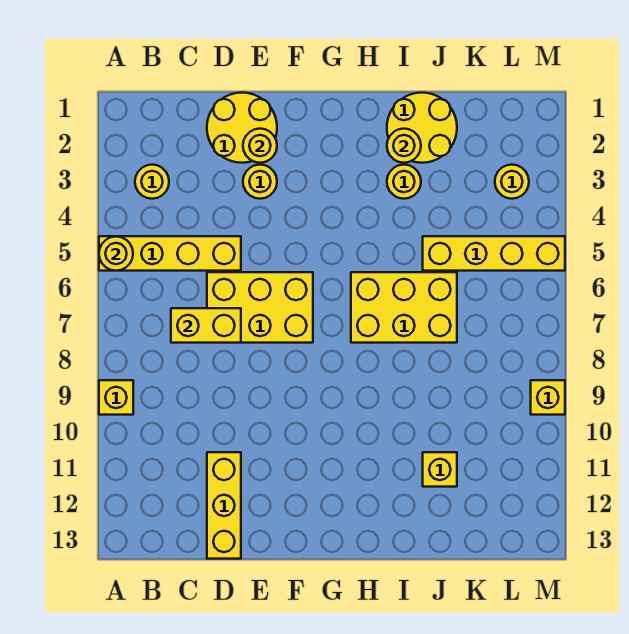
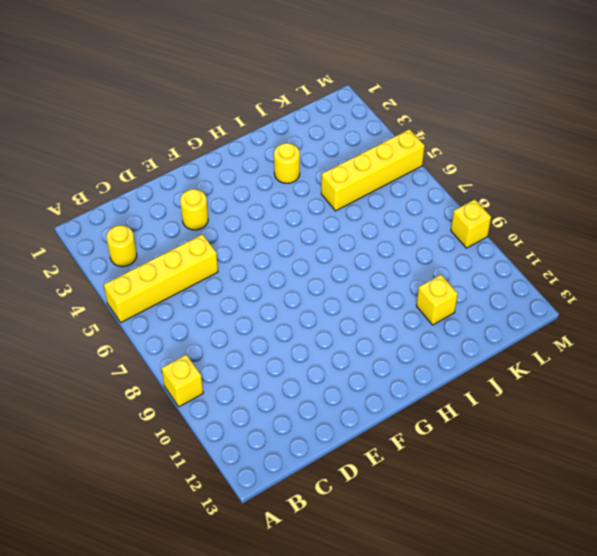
none -> yellow 2x2 round brick [207,93,277,163]
none -> yellow 2x3 brick [207,272,313,343]
none -> yellow 1x3 brick [207,452,241,559]

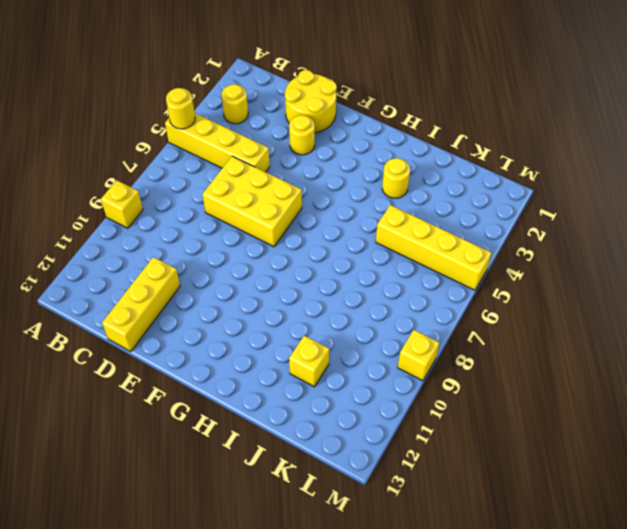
none -> yellow 2x3 brick [351,272,457,343]
none -> yellow 2x2 round brick [387,93,457,163]
none -> yellow 1x1 round brick [495,165,529,199]

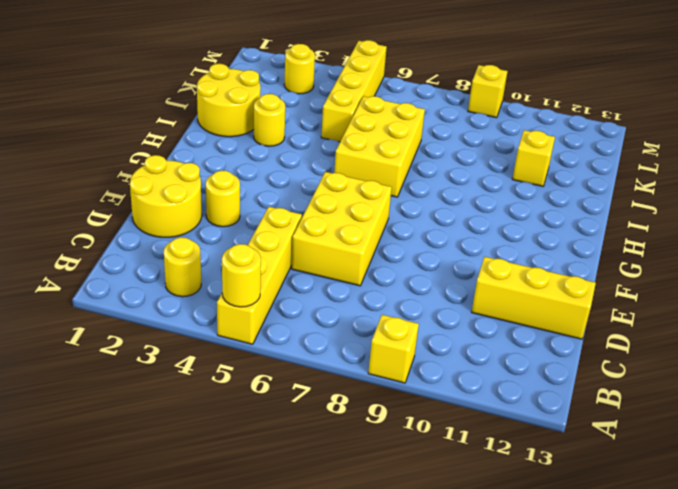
none -> yellow 1x2 brick [171,308,241,343]
none -> yellow 1x1 round brick [243,129,277,163]
none -> yellow 1x1 round brick [387,129,421,163]

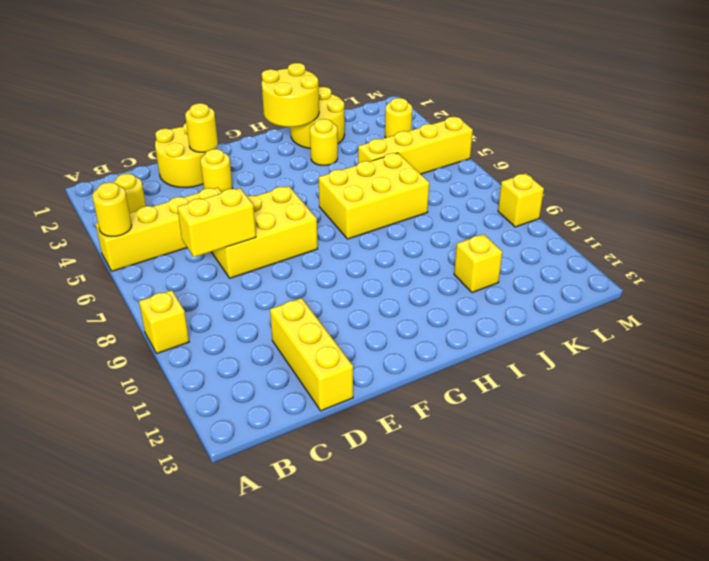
yellow 2x2 round brick [262,63,319,127] -> yellow 1x1 round brick [387,129,421,163]

